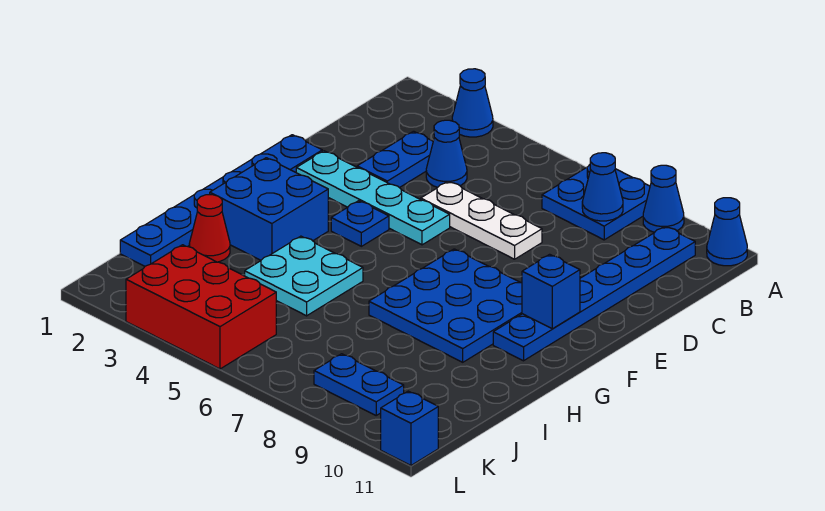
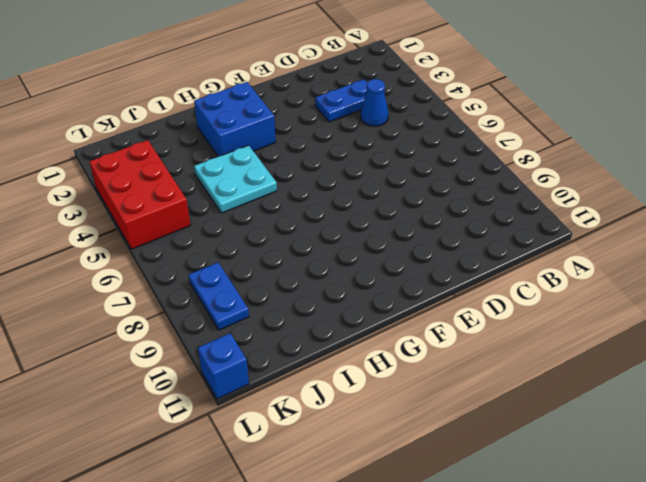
none -> blue 1x1 cone [452,69,493,137]
none -> blue 2x2 plate [542,165,650,240]
none -> blue 1x1 cone [643,165,684,232]

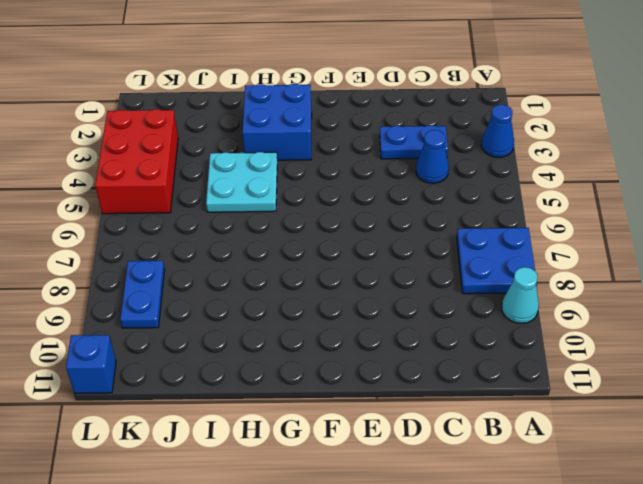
cyan 1x1 cone [502,267,539,323] -> blue 1x1 cone [643,165,684,232]
none -> blue 1x1 cone [707,198,747,266]
none -> blue 1x6 plate [493,226,695,361]
none -> white 1x3 plate [421,181,542,259]

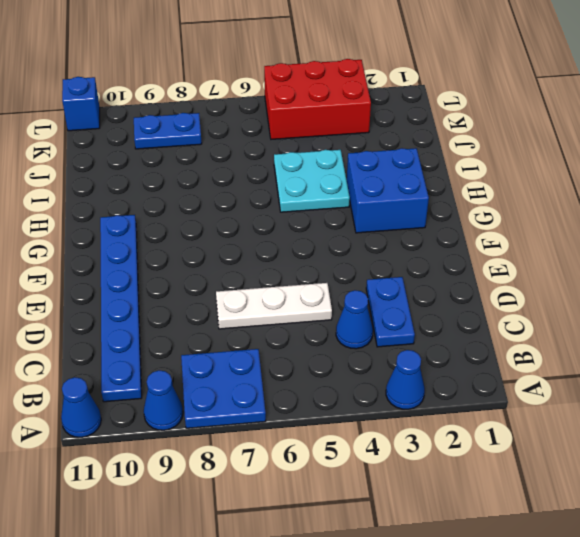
none -> blue 1x6 plate [120,135,322,266]
none -> cyan 1x4 plate [296,151,450,245]
none -> blue 1x1 plate [331,201,389,246]

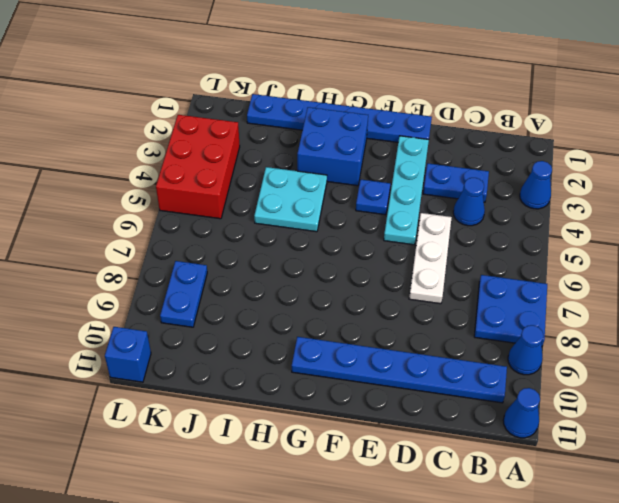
none -> blue 3x3 plate [369,249,522,362]
none -> red 1x1 cone [189,195,230,262]
none -> blue 1x1 cone [582,153,623,221]

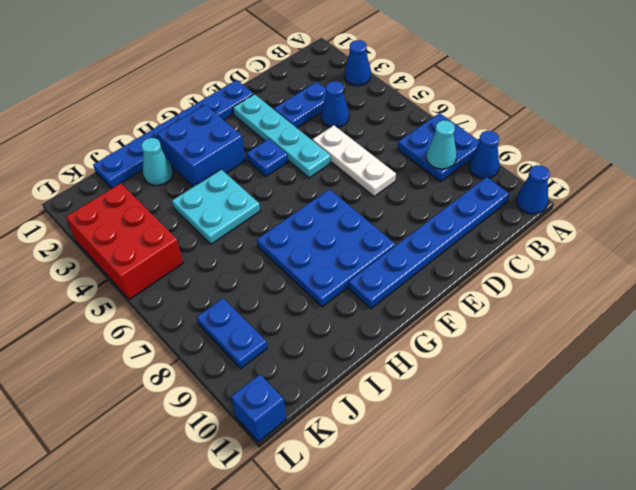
cyan 1x1 cone [427,120,457,169] -> blue 1x1 cone [582,153,623,221]
cyan 1x1 cone [141,138,173,185] -> red 1x1 cone [189,195,230,262]
none -> blue 1x1 brick [522,254,580,329]

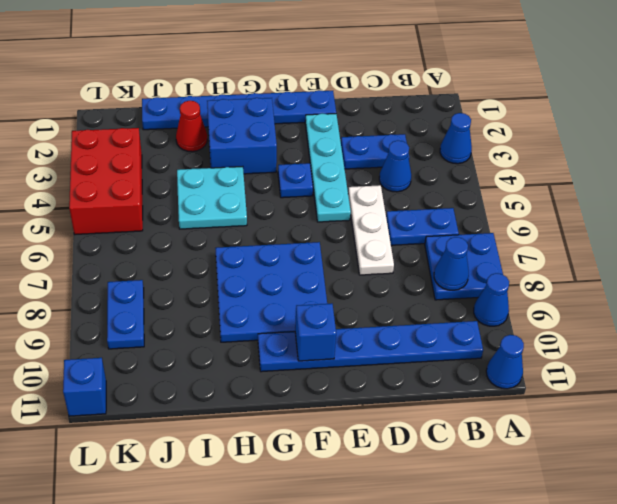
blue 1x2 plate [386,208,459,245] -> none

